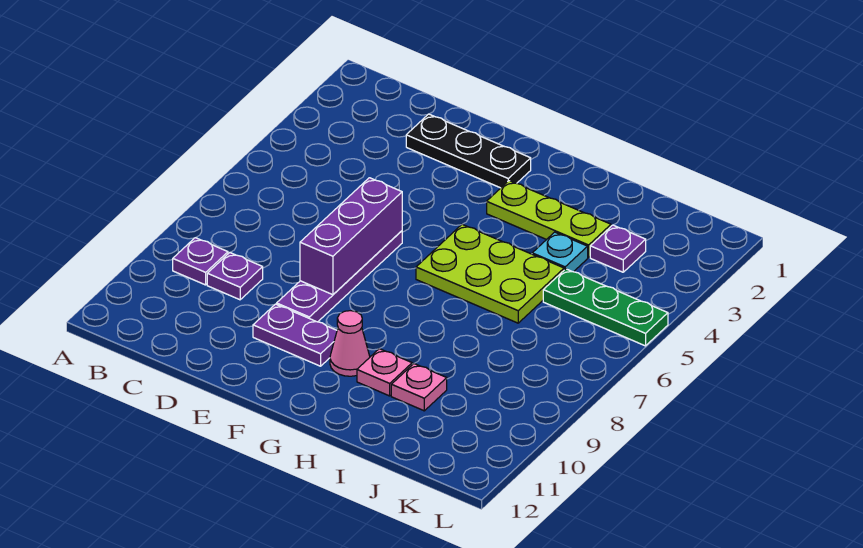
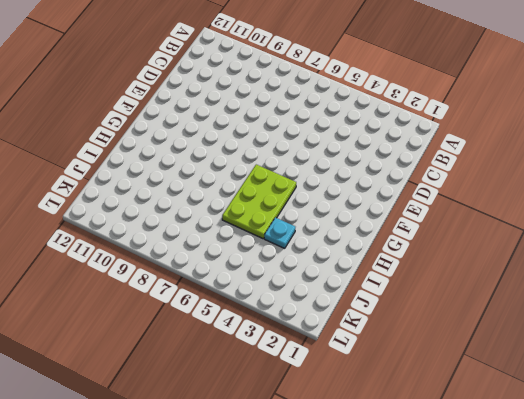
none -> purple 1x1 plate [173,238,228,285]
none -> purple 1x1 plate [207,253,263,300]
none -> black 1x3 plate [406,114,531,188]

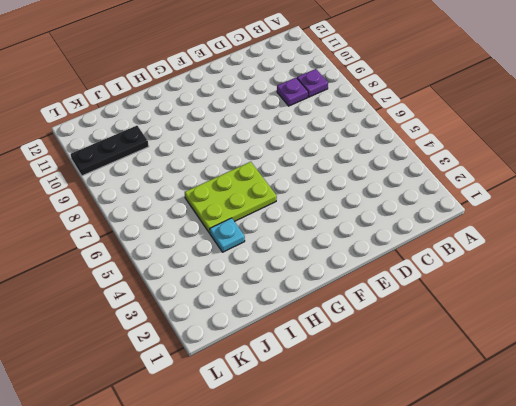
black 1x3 plate [71,126,149,176] -> black 1x3 plate moved to [406,114,531,188]
none -> purple 1x4 plate [277,231,402,322]
none -> purple 1x2 plate [253,304,337,366]
none -> lime 1x3 plate [487,181,611,257]

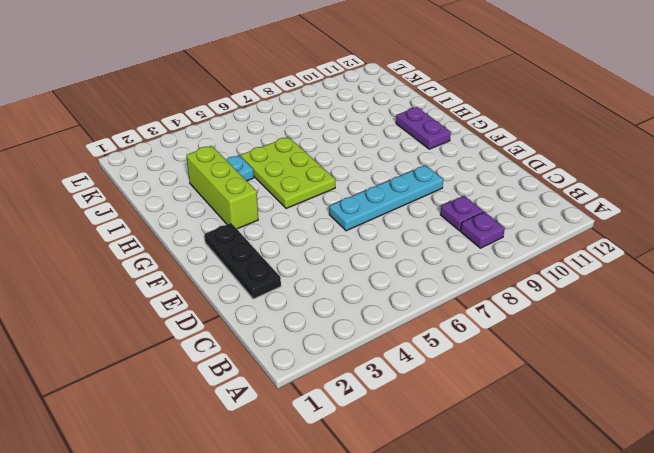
cyan 1x4 plate [329,165,443,231] -> purple 1x4 plate [277,231,402,322]
lime 1x3 brick [186,146,258,229] -> lime 1x3 plate [487,181,611,257]
purple 1x2 plate [396,107,451,149] -> purple 1x2 plate moved to [253,304,337,366]
none -> pink 1x1 cone [330,311,370,376]
none -> pink 1x1 plate [357,349,412,396]
none -> pink 1x1 plate [391,364,447,411]

